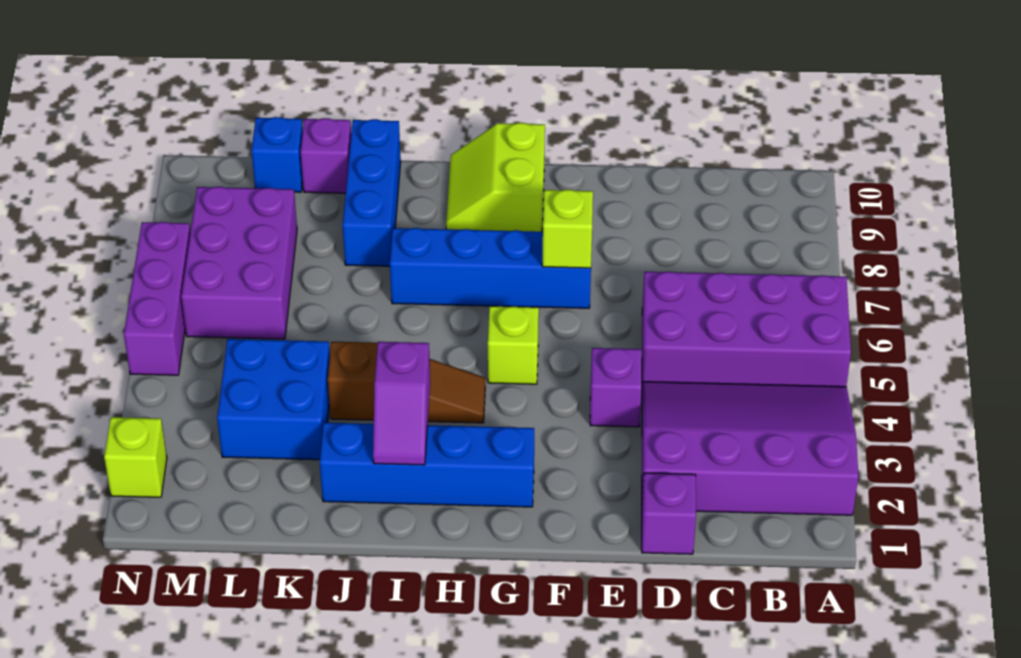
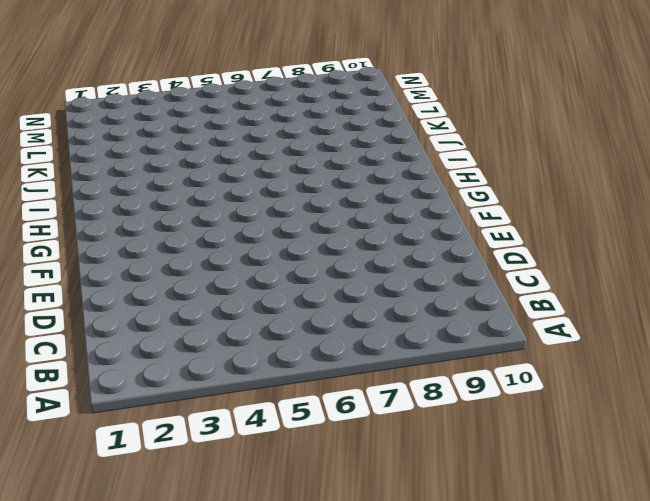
none -> purple 3x4 slope [642,382,858,515]
none -> purple 2x4 brick [642,272,851,387]
none -> purple 1x1 brick [642,473,696,554]

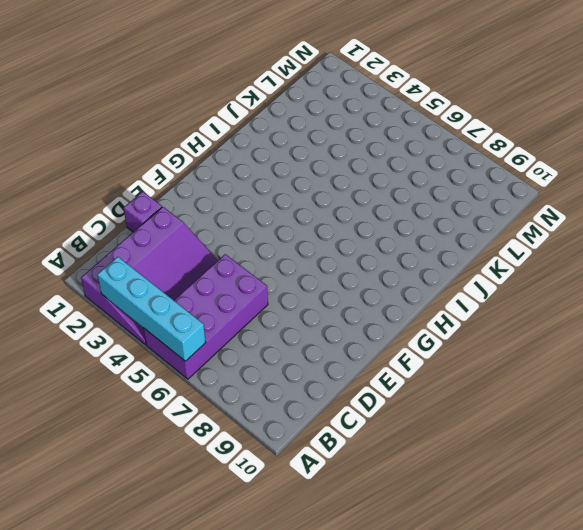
cyan 1x4 brick [97,257,206,361] -> none
none -> purple 1x1 brick [590,348,642,427]
none -> blue 1x4 brick [390,228,591,308]
none -> blue 1x4 brick [320,423,534,507]

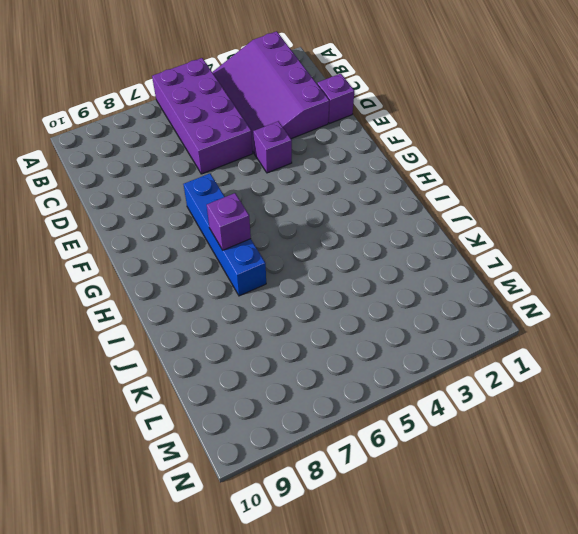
purple 1x1 brick [207,193,251,250] -> purple 1x1 brick moved to [301,118,351,193]
none -> blue 1x4 brick [320,423,534,507]
none -> lime 1x1 brick [488,306,539,384]
none -> lime 2x2 slope [446,123,545,232]

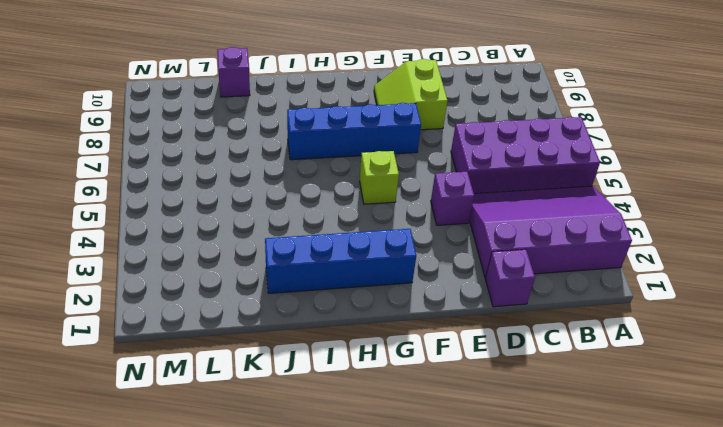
lime 2x2 slope [374,59,447,130] -> lime 2x2 slope moved to [446,123,545,232]
none -> brown 1x3 slope [328,342,485,423]
none -> blue 1x3 brick [343,119,401,266]
none -> blue 2x2 brick [217,339,330,460]

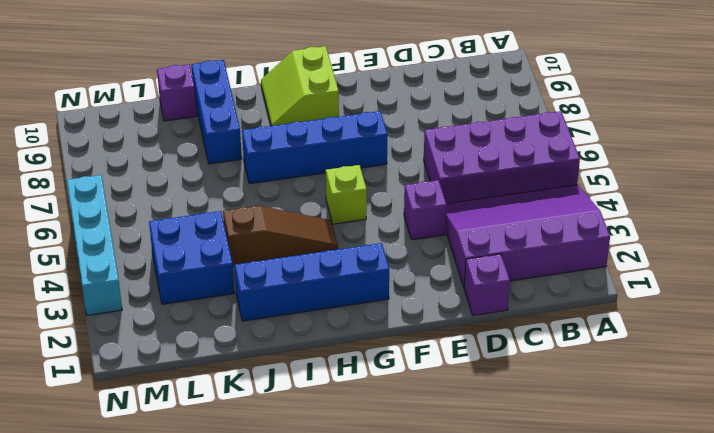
cyan 1x4 brick [67,175,122,315] -> purple 1x3 brick [124,222,191,375]
none -> purple 2x3 brick [181,187,297,339]
none -> blue 1x1 brick [251,117,303,192]
none -> lime 1x1 brick [104,417,167,497]

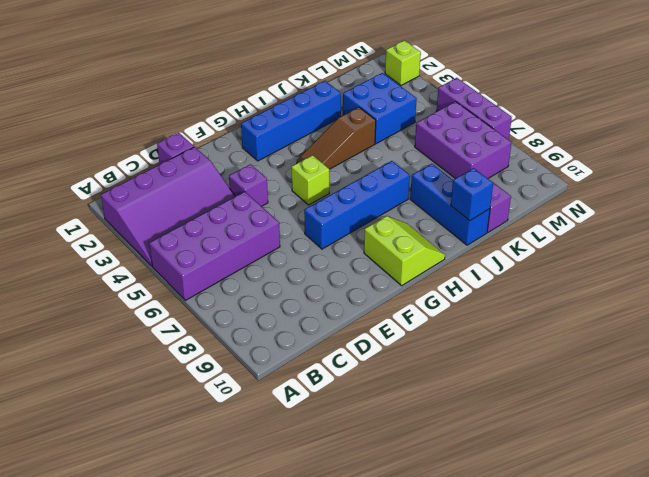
blue 1x1 brick [451,168,493,220] -> blue 1x1 brick moved to [251,117,303,192]
none -> lime 1x1 brick [542,190,593,268]
none -> purple 1x2 slope [373,342,430,465]

